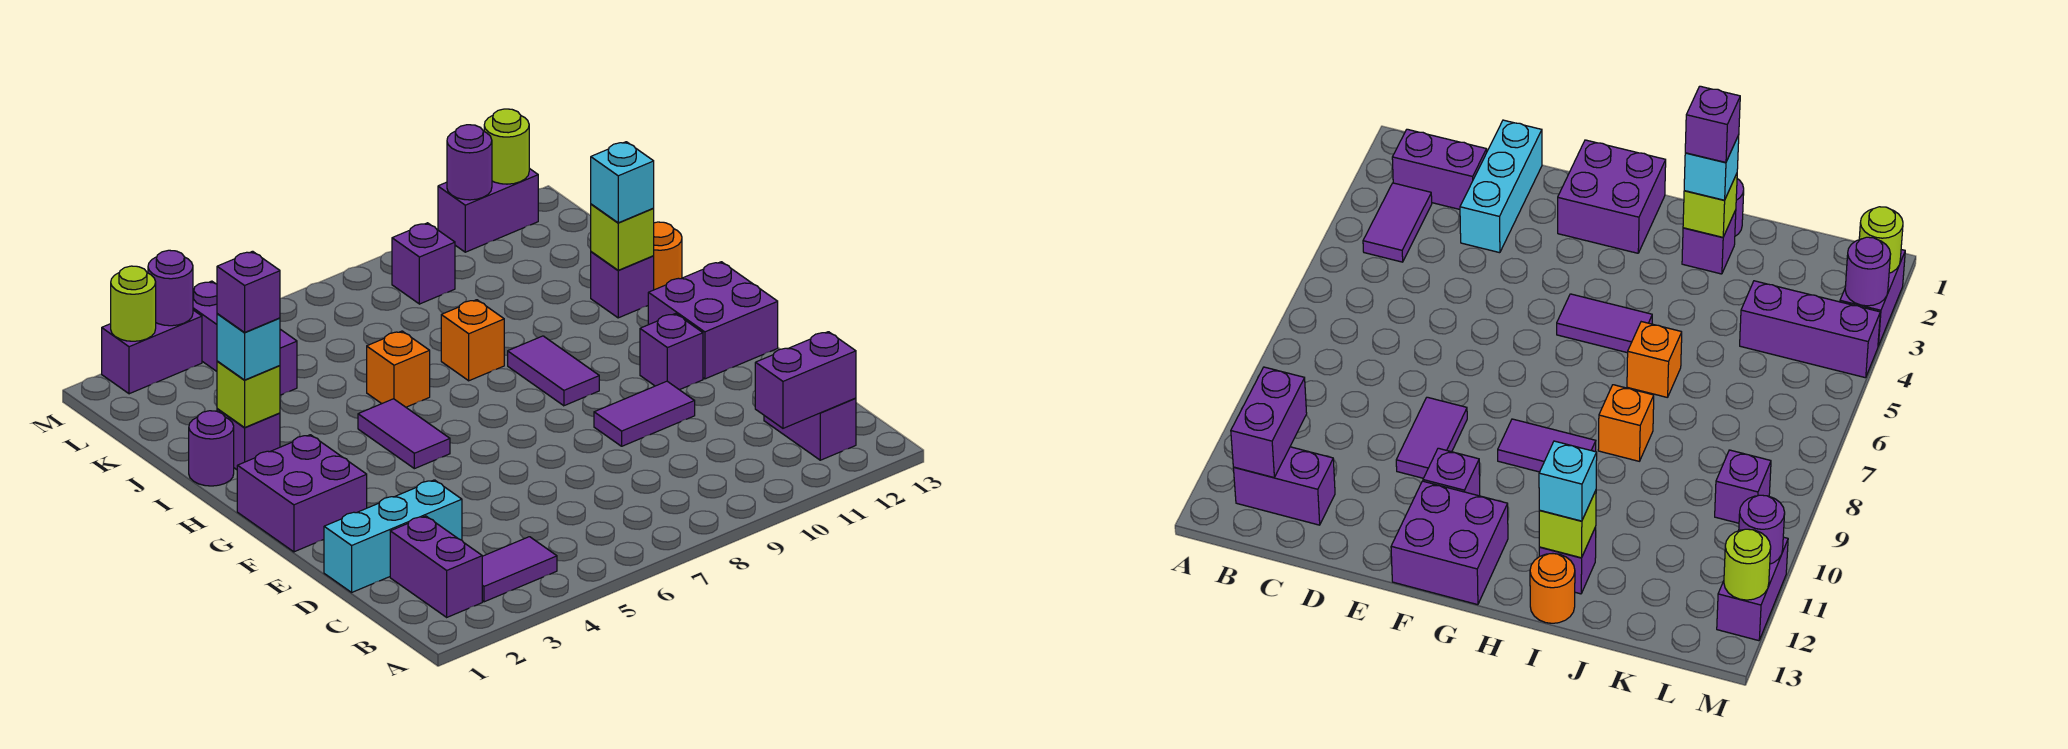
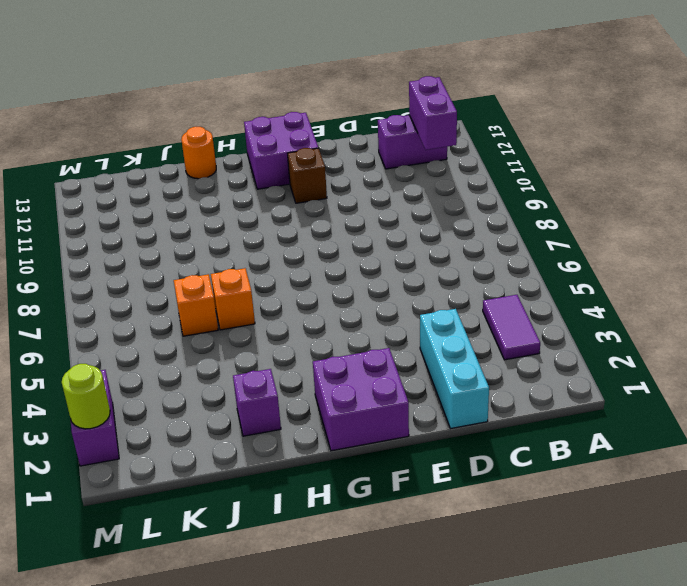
brown 1x1 brick [287,148,327,203] -> purple 1x1 brick [640,314,703,390]
orange 1x1 brick [174,274,218,336] -> orange 1x1 brick moved to [441,300,504,381]
none -> purple 1x2 brick [390,516,482,617]
none -> purple 1x2 tile [594,381,695,446]
none -> purple 1x2 tile [358,399,450,469]
none -> purple 1x2 tile [508,336,599,406]

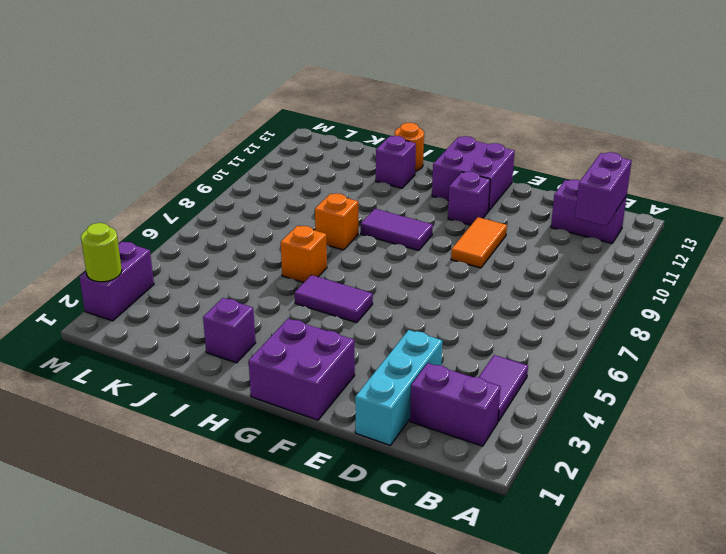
orange 1x2 tile [451,217,507,268] -> purple 1x2 tile [594,381,695,446]
none -> purple 1x1 round brick [189,411,234,486]
none -> purple 1x3 brick [193,281,297,395]
none -> purple 1x1 brick [392,223,455,304]
none -> purple 1x2 brick [438,168,538,252]

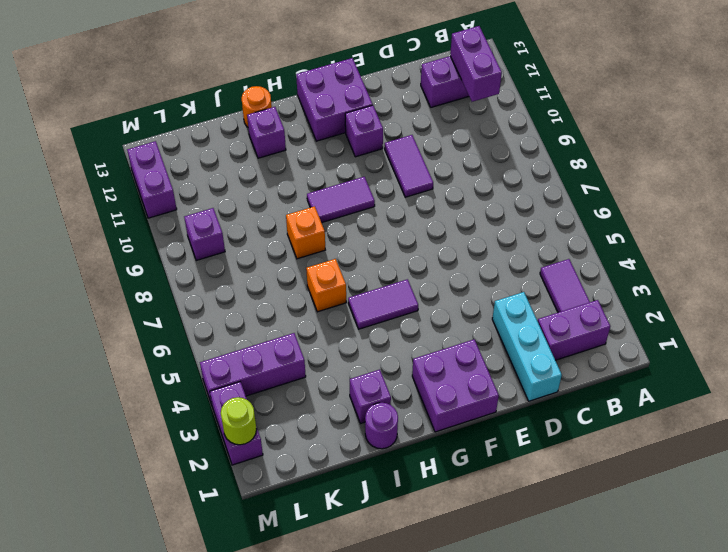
none -> lime 1x1 brick [217,361,280,427]
none -> lime 1x1 brick [591,204,654,270]
none -> purple 1x1 round brick [148,250,193,326]
none -> purple 1x1 round brick [447,125,492,200]

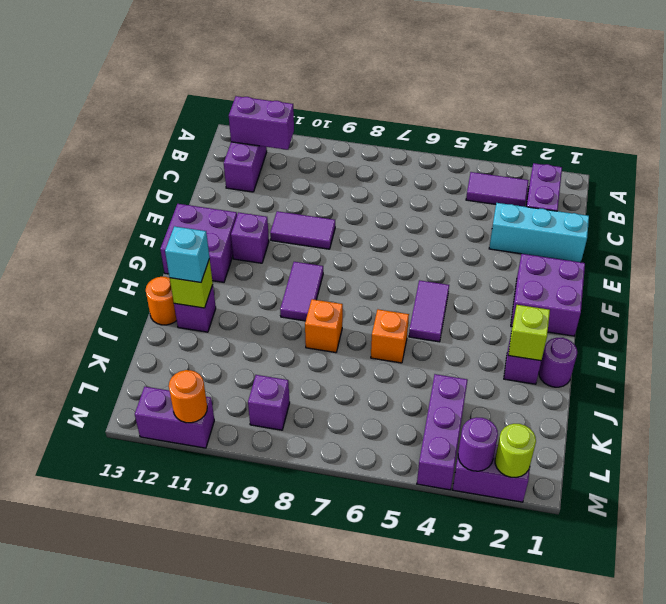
orange 1x1 round brick [169,370,207,423] -> purple 1x1 round brick [447,125,492,200]
none -> lime 1x1 round brick [484,109,529,184]
none -> cyan 1x1 brick [217,314,280,380]
none -> purple 1x1 brick [217,251,280,332]

